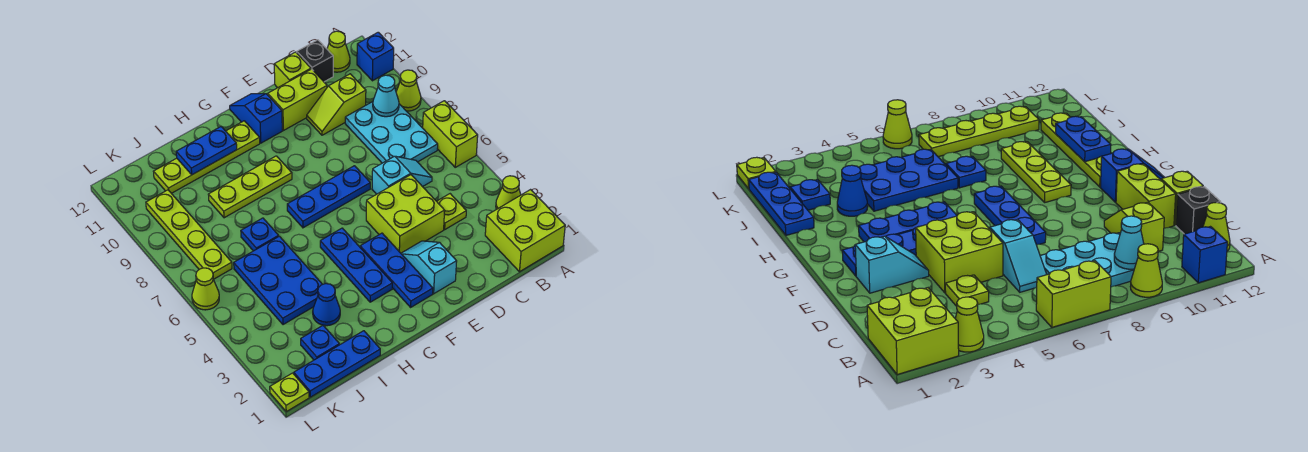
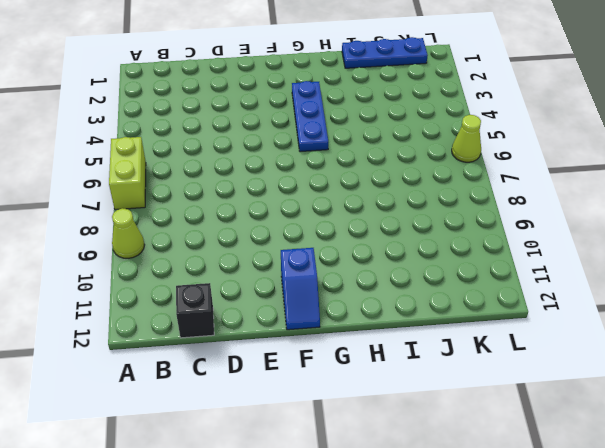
none -> lime 2x2 brick [485,190,565,272]
none -> lime 1x1 cone [496,176,521,209]
none -> blue 1x1 brick [357,32,394,81]
none -> cyan 2x3 plate [345,102,438,163]

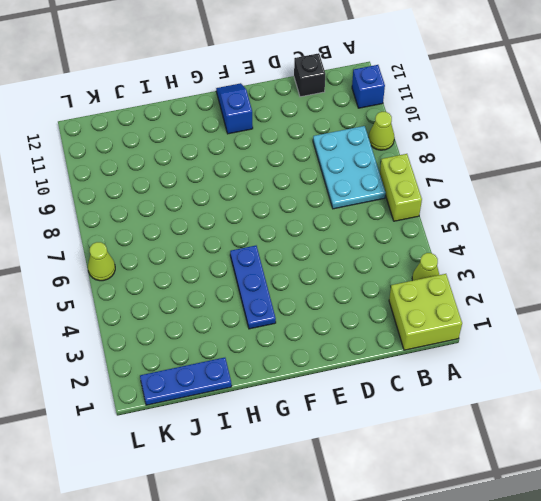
none -> lime 1x1 cone [327,31,350,72]
none -> lime 1x1 plate [437,194,466,229]
none -> cyan 1x2 slope [372,156,432,194]
none -> lime 1x2 slope [307,74,366,135]

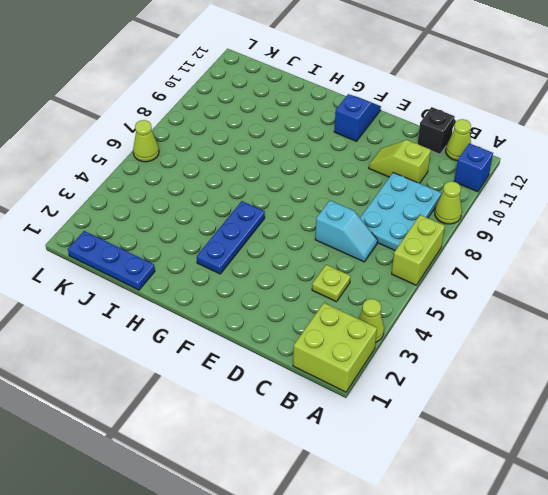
none -> lime 2x2 brick [366,175,445,253]
none -> lime 1x2 brick [268,69,327,131]
none -> lime 1x1 brick [274,52,311,88]
none -> cyan 1x2 slope [401,241,457,294]

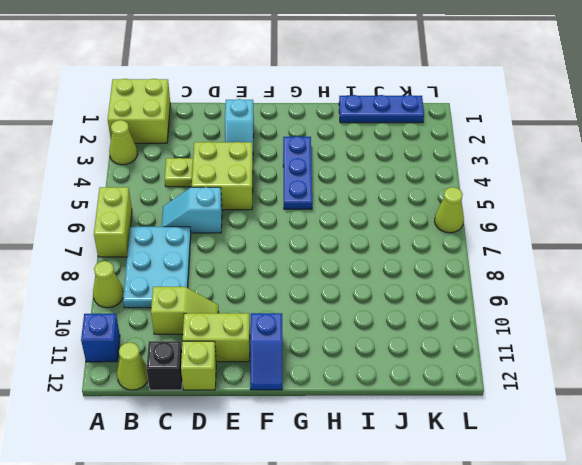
none -> blue 1x3 plate [287,166,370,228]
none -> blue 1x3 plate [360,233,433,307]
none -> lime 1x3 plate [208,156,292,218]
none -> lime 1x4 plate [154,121,260,193]

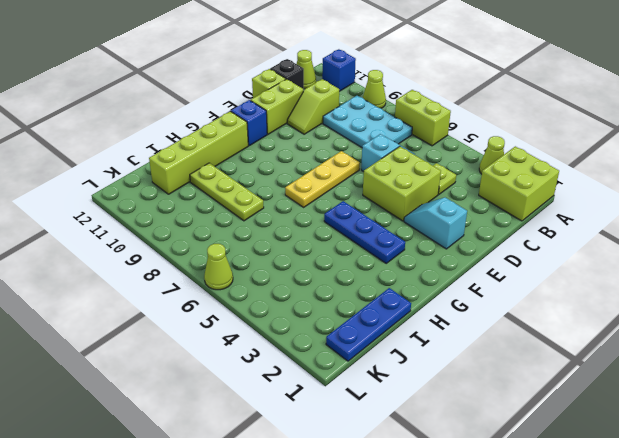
yellow 1x3 plate [285,151,360,207] -> blue 1x3 plate [287,166,370,228]
lime 1x4 brick [149,111,248,194] -> lime 1x4 plate [154,121,260,193]
lime 1x3 plate [190,163,264,221] -> lime 1x3 plate turned to [208,156,292,218]
none -> blue 1x3 plate [360,233,433,307]
none -> blue 1x1 cone [313,284,340,326]
none -> blue 2x3 plate [234,236,322,325]
none -> blue 1x1 plate [241,218,279,251]

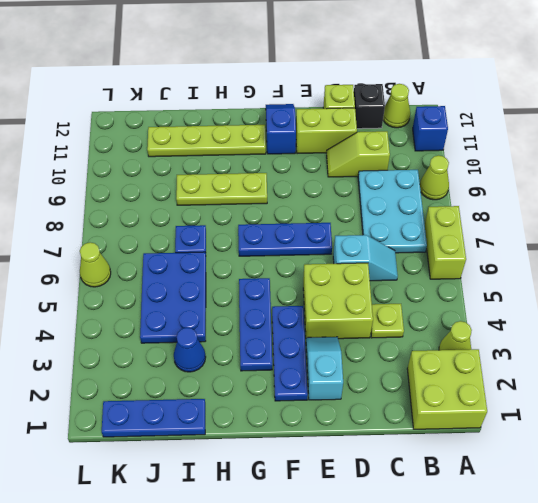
none -> blue 1x1 plate [301,326,339,360]
none -> lime 1x4 plate [146,190,232,279]
none -> lime 1x1 plate [270,373,309,412]
none -> cyan 1x1 cone [373,75,399,117]

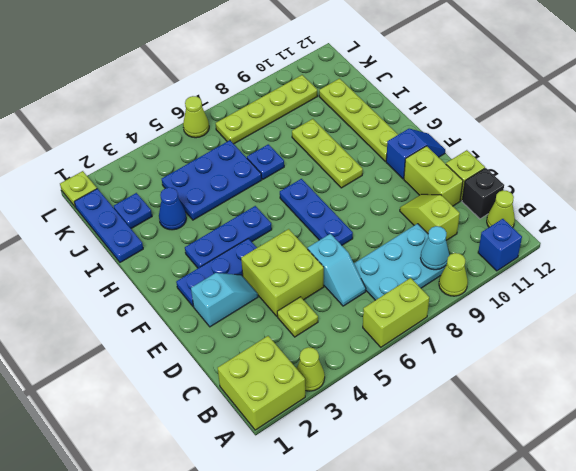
none -> blue 1x2 plate [176,127,237,175]

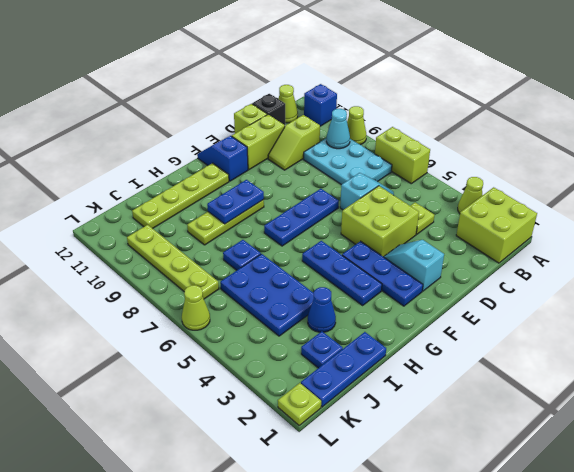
blue 1x2 plate [207,180,264,224] -> blue 1x2 plate moved to [176,127,237,175]

